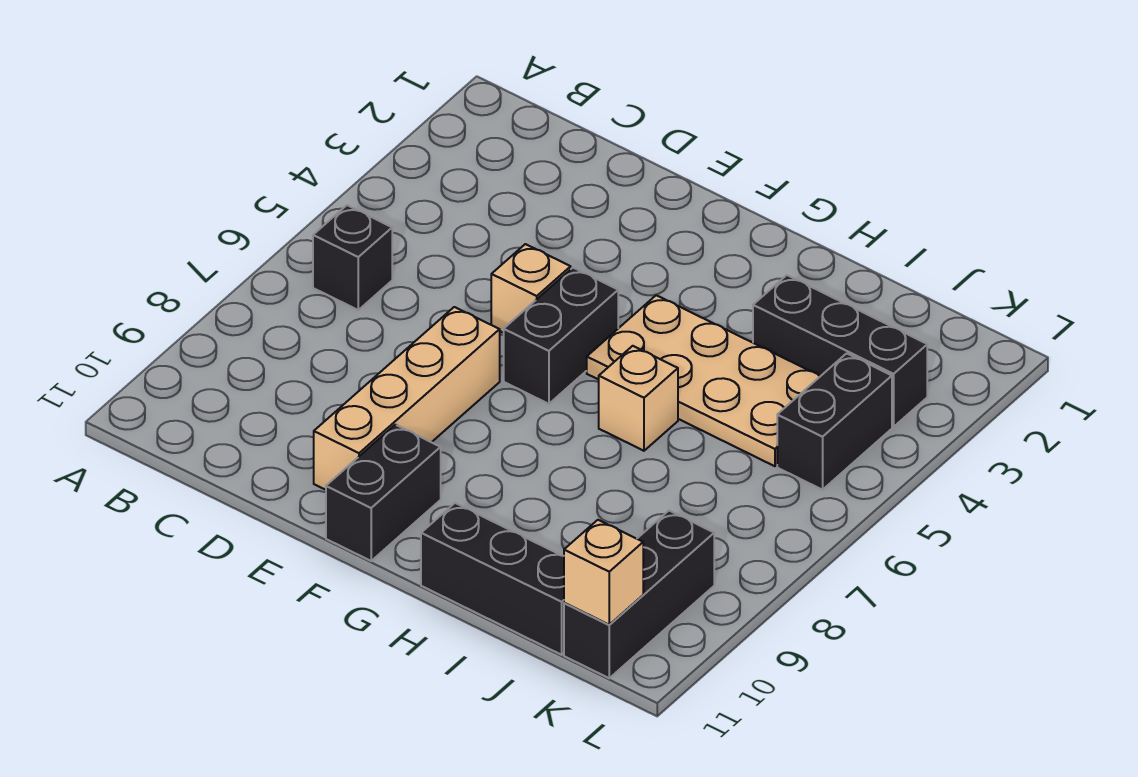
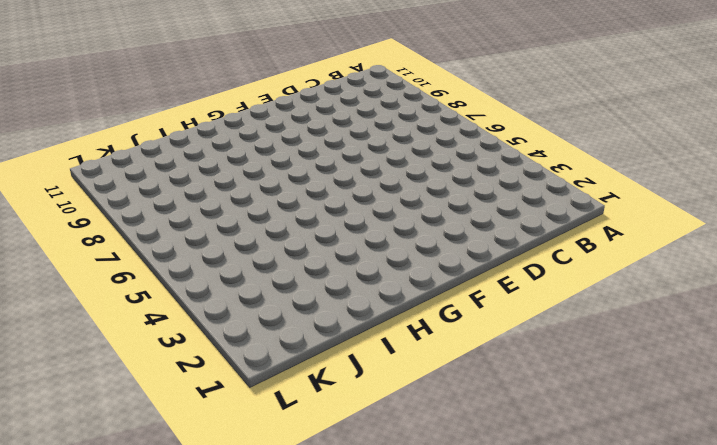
none -> black 1x1 brick [313,205,392,310]
none -> tan 1x1 brick [491,244,571,333]
none -> tan 1x4 brick [314,307,500,490]

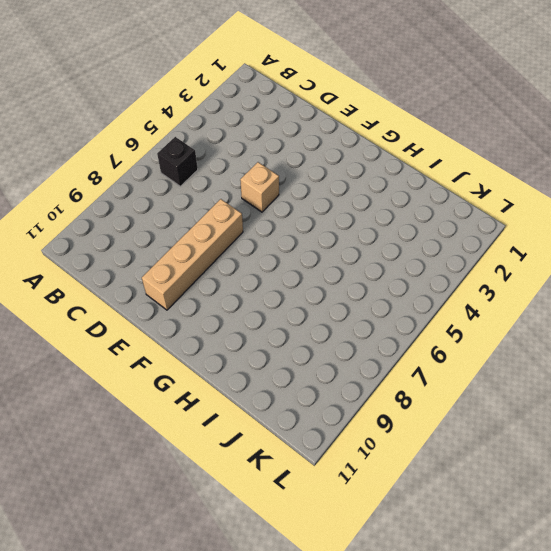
none -> black 1x2 brick [504,268,618,404]
none -> black 1x2 brick [326,425,441,561]
none -> tan 2x4 plate [587,295,820,466]

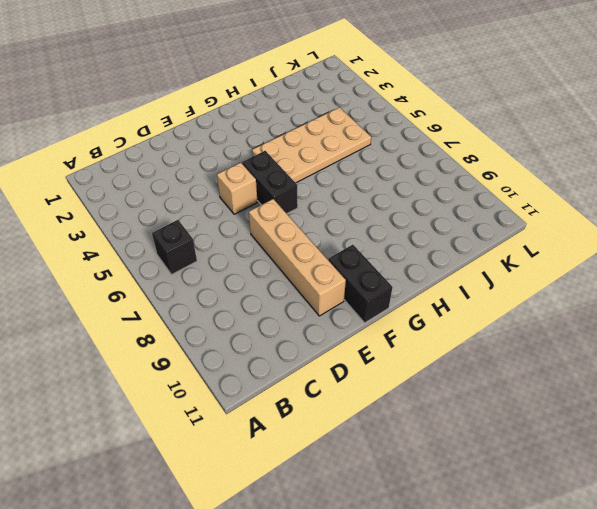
none -> tan 1x1 brick [599,346,678,451]
none -> black 1x3 brick [421,503,564,655]
none -> black 1x3 brick [753,275,927,427]

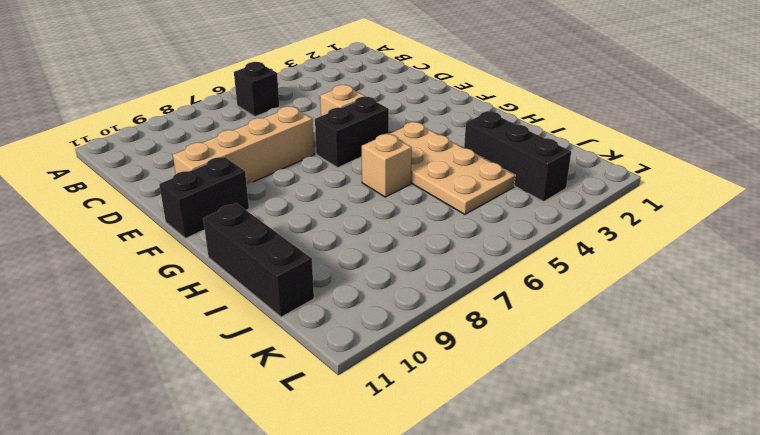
none -> black 1x2 brick [777,353,892,490]
none -> black 1x3 brick [564,511,714,678]
none -> tan 1x1 brick [564,520,643,625]

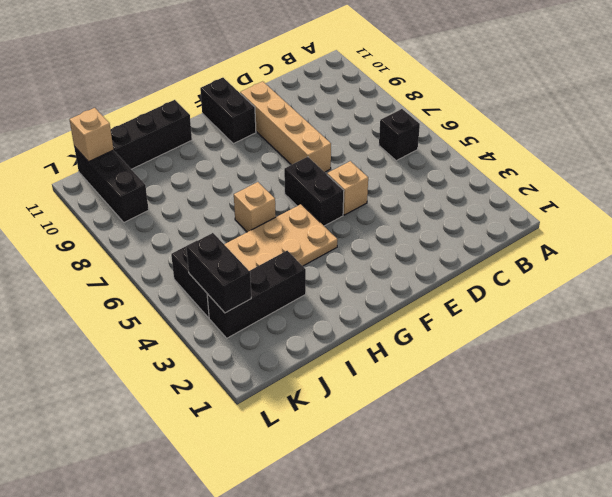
black 1x2 brick [186,233,251,313] -> none

